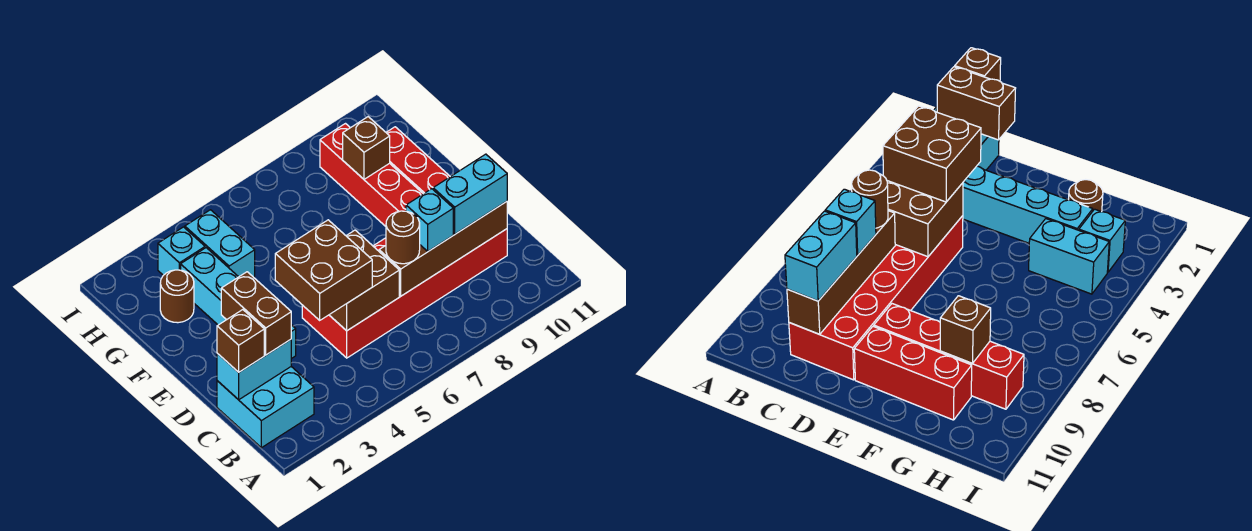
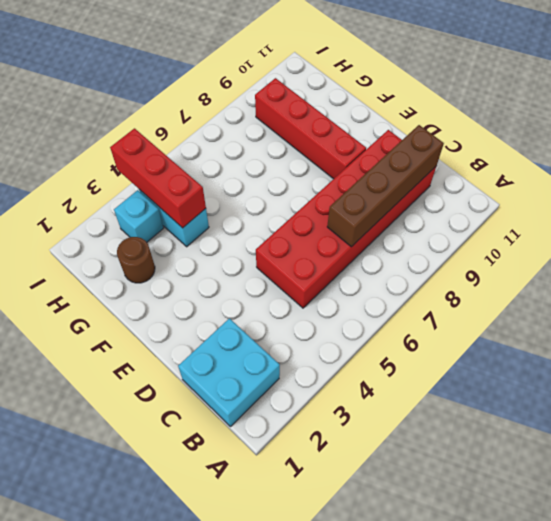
red 1x3 brick [110,128,206,228] -> red 1x3 brick moved to [386,127,450,194]
none -> cyan 1x4 brick [181,248,296,359]
none -> cyan 1x2 brick [217,340,291,400]
none -> brown 2x2 brick [330,230,399,331]

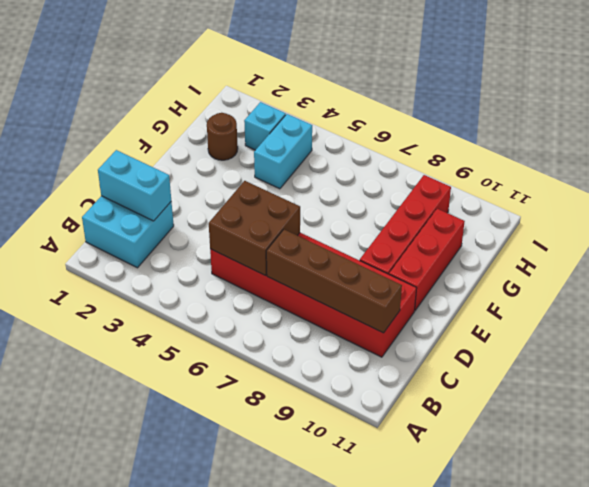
none -> cyan 1x4 brick [181,248,296,359]
none -> brown 1x1 brick [343,117,390,179]
none -> brown 1x1 brick [217,310,264,372]

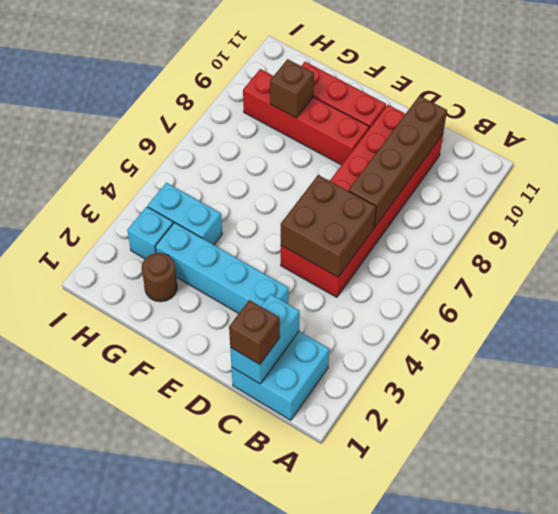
none -> brown 1x2 brick [221,272,291,355]
none -> brown 2x2 brick [275,220,372,320]
none -> brown 1x1 round brick [386,211,420,264]

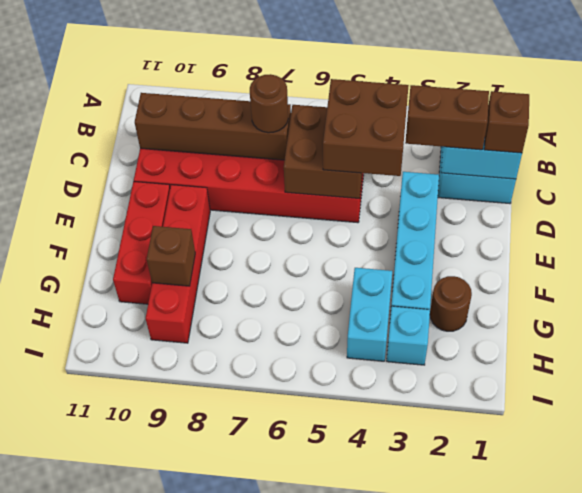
brown 1x2 brick [405,85,489,150] -> brown 1x2 brick turned to [221,272,291,355]
none -> cyan 1x1 brick [406,189,453,251]
none -> cyan 1x2 brick [433,154,507,234]

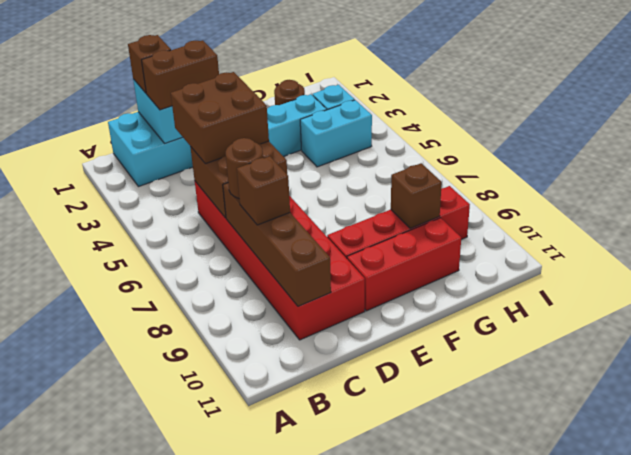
brown 1x1 brick [237,156,290,225] -> cyan 1x1 brick [406,189,453,251]
none -> cyan 1x2 brick [433,154,507,234]

